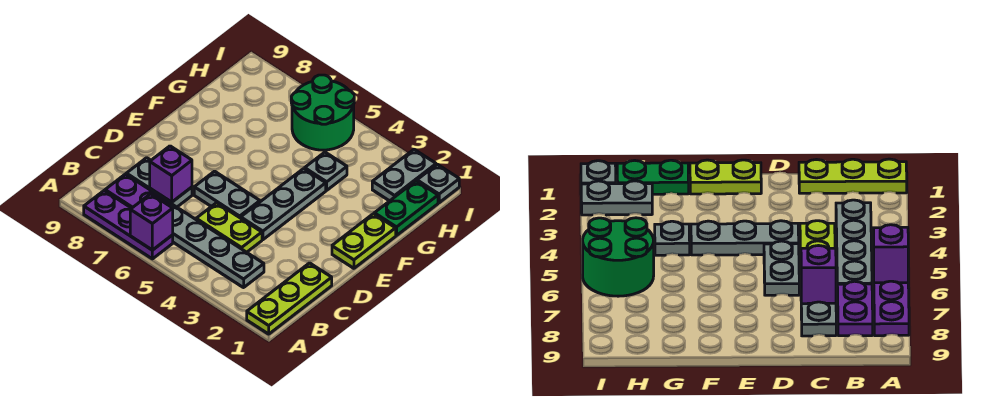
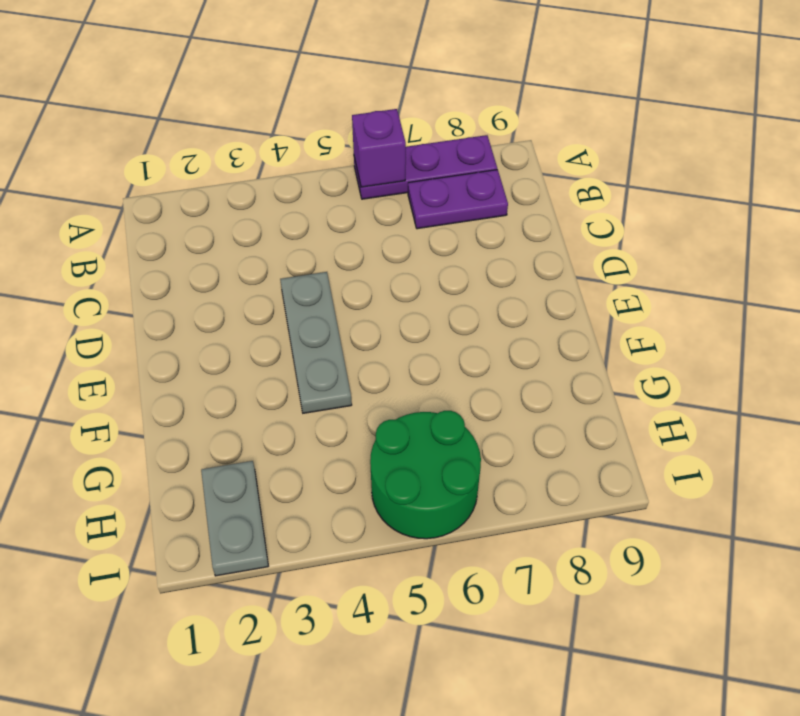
none -> lime 1x3 plate [247,263,332,334]
none -> grey 1x4 plate [170,204,264,288]
none -> lime 1x2 plate [196,203,262,252]

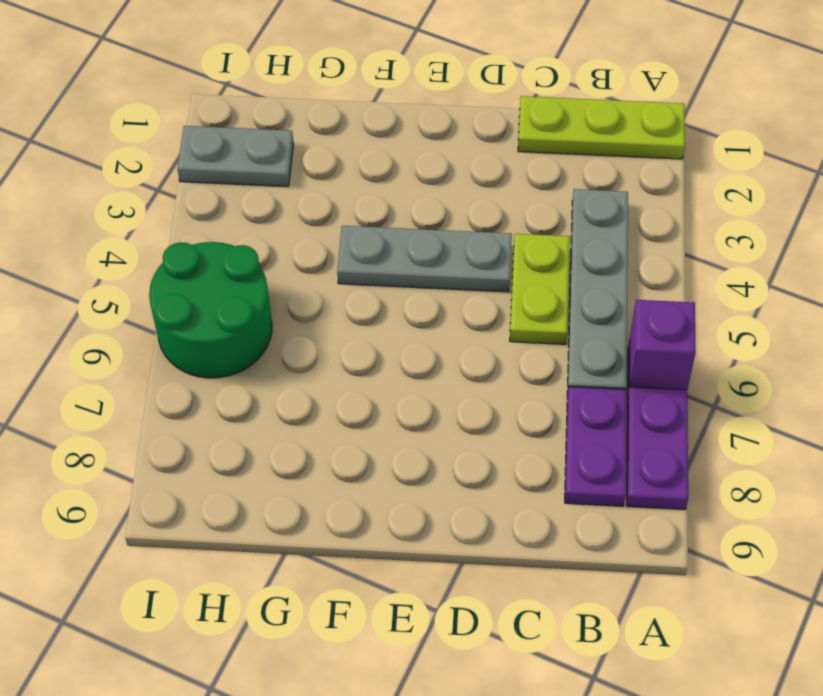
none -> grey 1x2 plate [126,158,192,207]
none -> grey 1x2 plate [194,171,260,218]
none -> lime 1x2 plate [332,214,396,268]

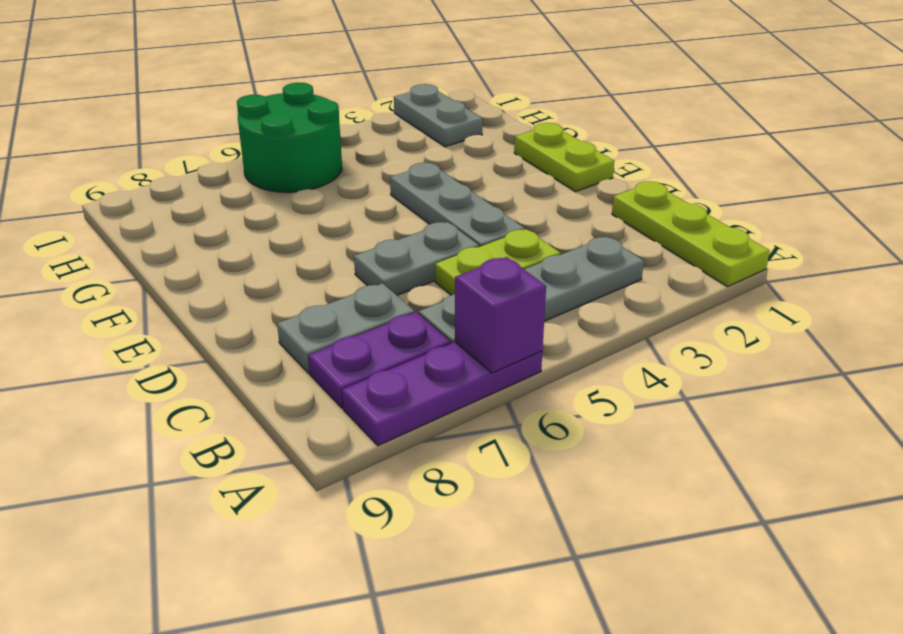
none -> green 1x2 plate [374,181,438,235]
none -> grey 1x1 plate [305,152,347,190]
none -> grey 1x1 plate [417,164,459,203]

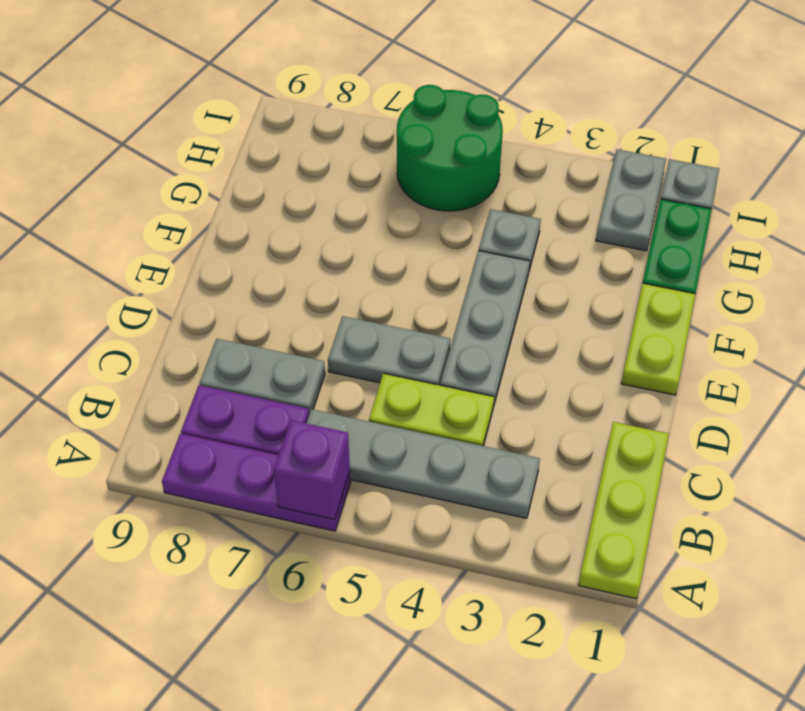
none -> purple 1x1 brick [150,146,192,202]

